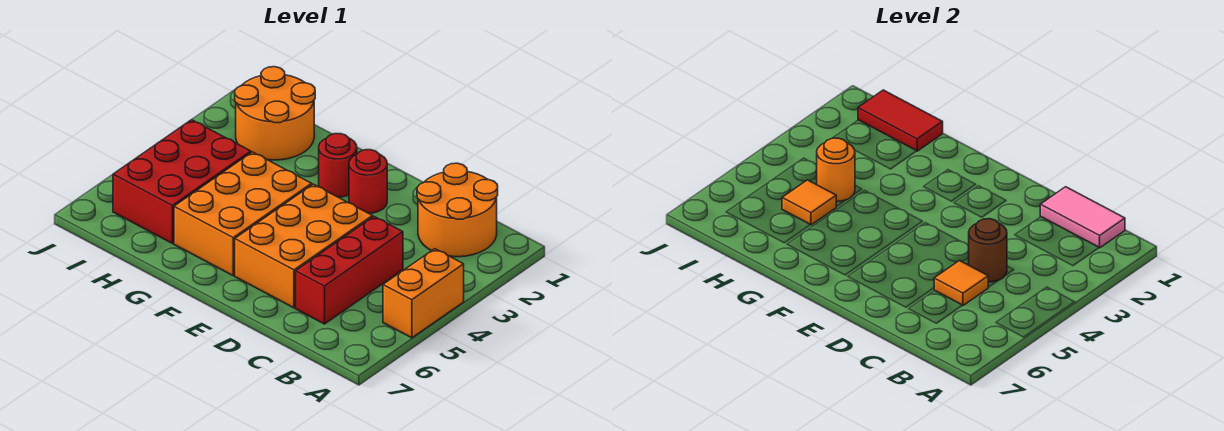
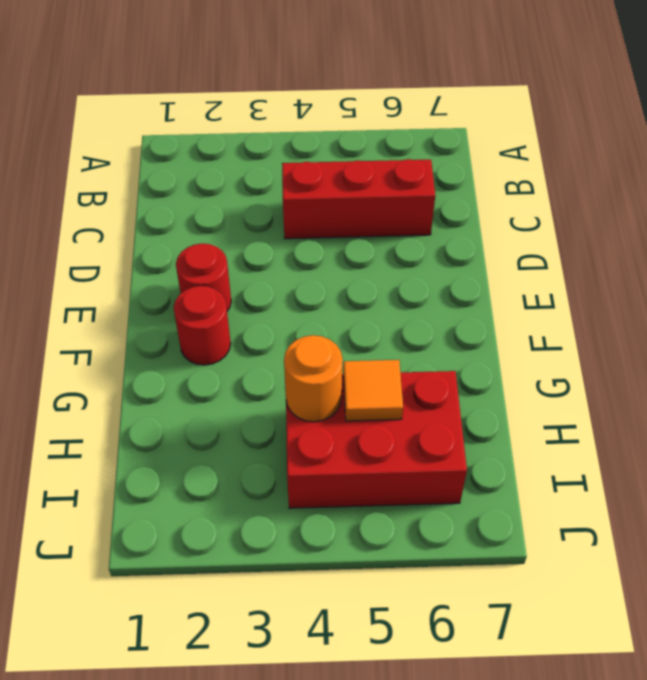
none -> orange 1x2 brick [383,249,464,338]
none -> orange 2x2 round brick [417,163,498,257]
none -> orange 2x3 brick [235,184,373,308]

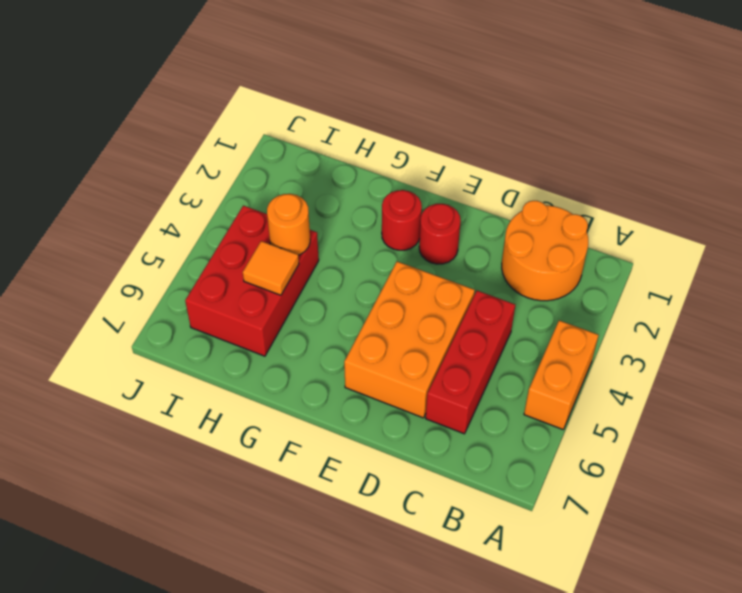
none -> orange 2x3 brick [174,152,312,276]
none -> orange 2x2 round brick [235,67,315,160]
none -> pink 1x2 tile [1040,187,1125,248]

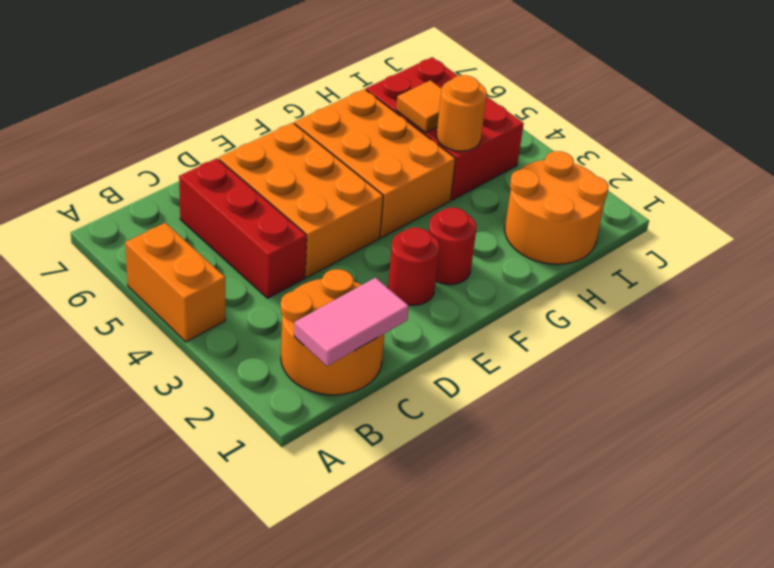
none -> brown 1x1 round brick [968,219,1007,282]
none -> orange 1x1 tile [934,261,988,306]
none -> red 1x2 tile [858,90,943,151]

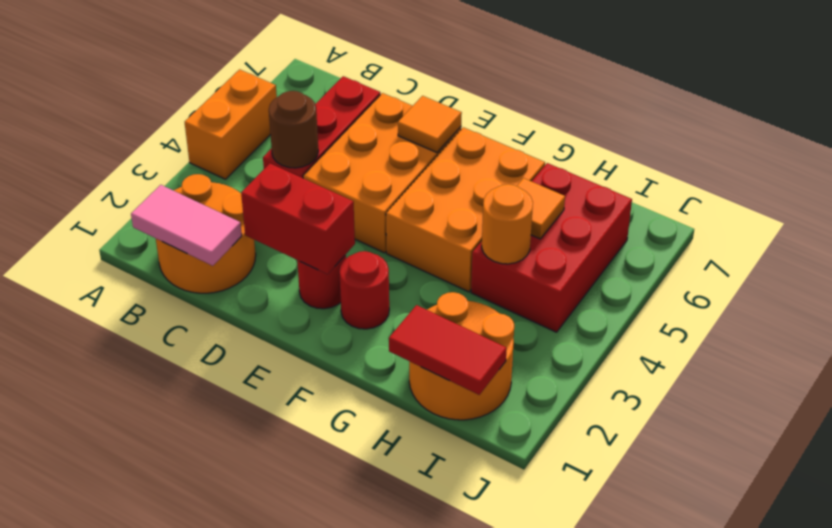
red 1x2 brick [241,164,355,274] -> none
orange 1x1 tile [398,96,462,153] -> orange 1x1 tile moved to [934,261,988,306]

